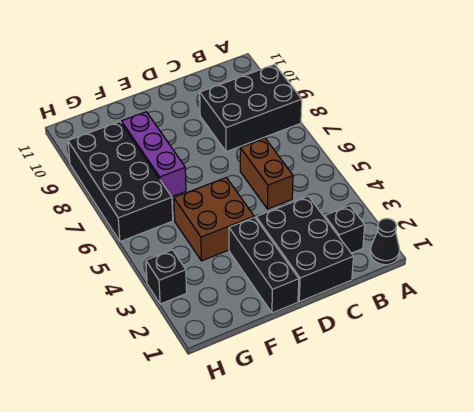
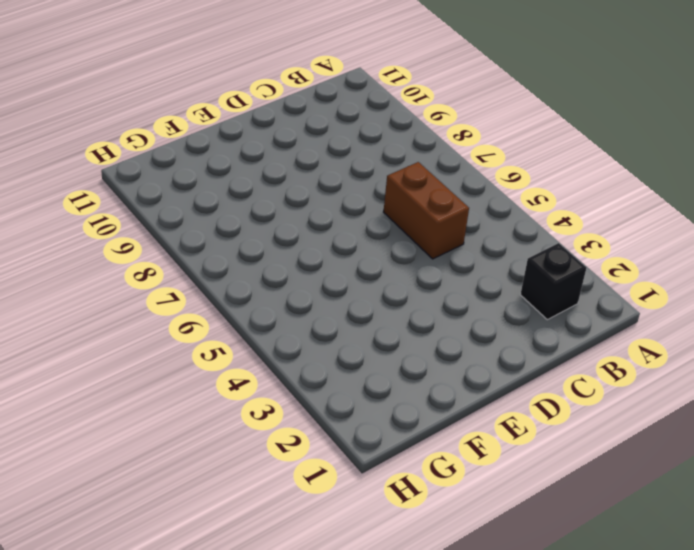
none -> black 1x1 cone [370,219,400,265]
none -> black 2x3 brick [200,65,302,152]

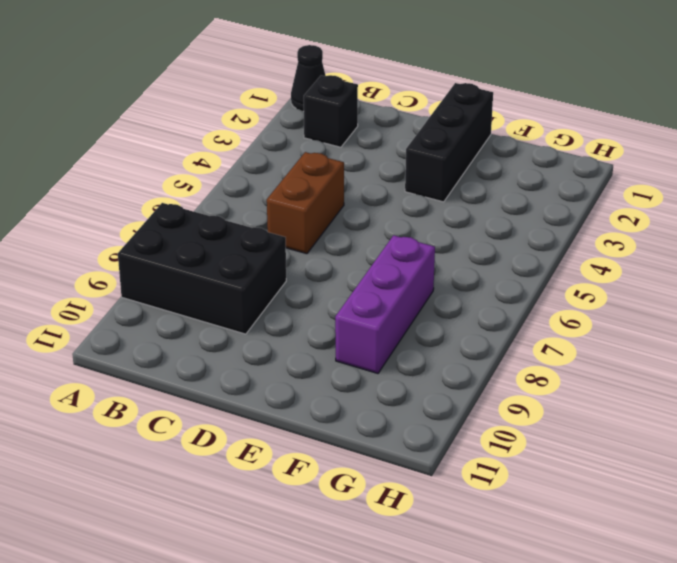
none -> black 2x3 brick [256,196,353,302]
none -> brown 2x2 brick [174,177,254,261]

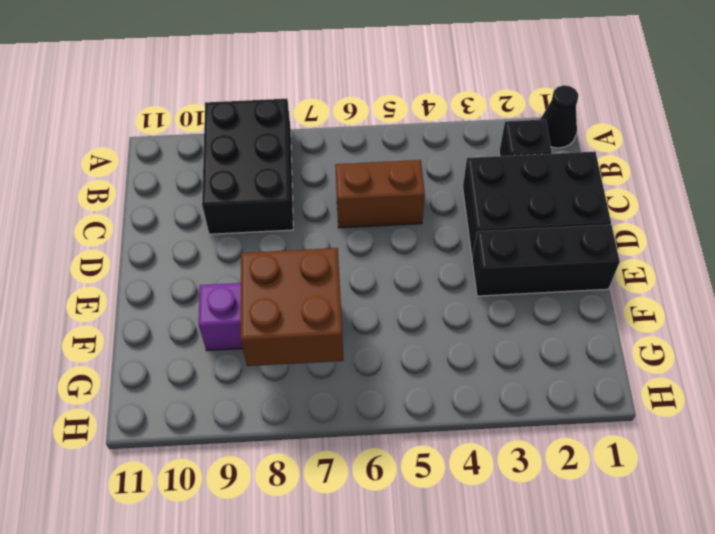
brown 2x2 brick [241,248,344,366] -> brown 2x2 brick moved to [174,177,254,261]
none -> black 2x4 brick [68,122,173,242]
none -> black 1x1 brick [146,250,187,304]

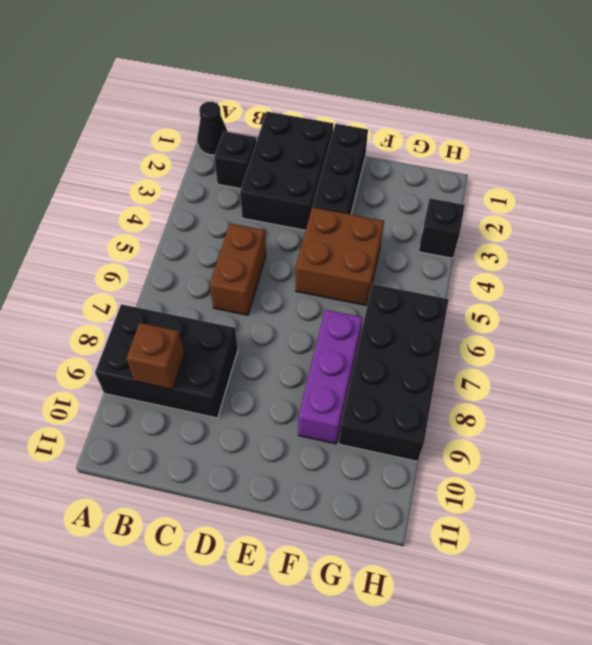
brown 1x1 brick [126,323,184,389] -> none

